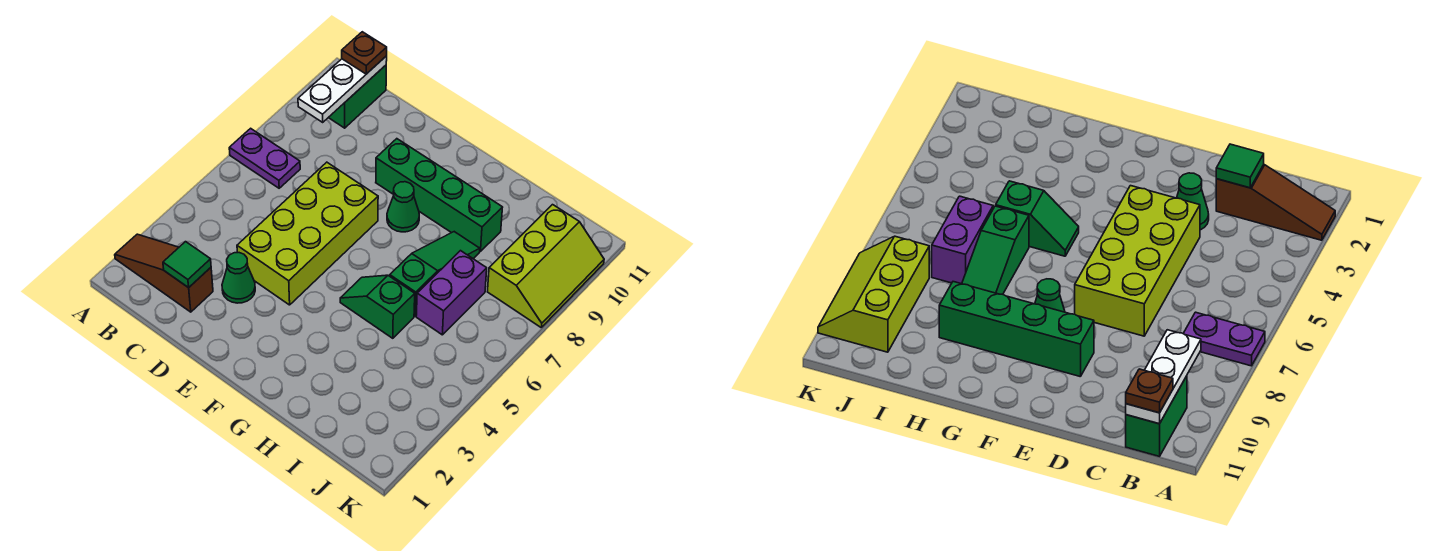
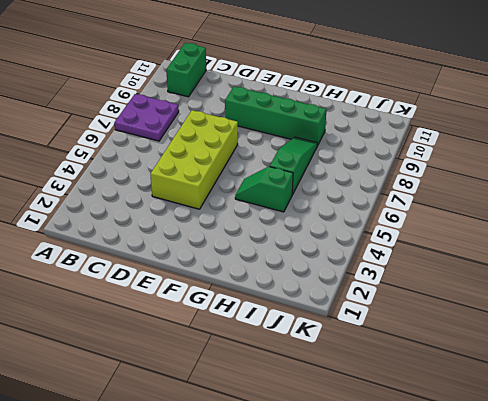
purple 2x2 plate [114,94,179,141] -> purple 1x2 plate [229,128,300,188]
none -> brown 1x3 slope [115,234,213,312]
none -> green 1x1 cone [222,253,255,303]
none -> green 1x1 cone [387,182,419,232]

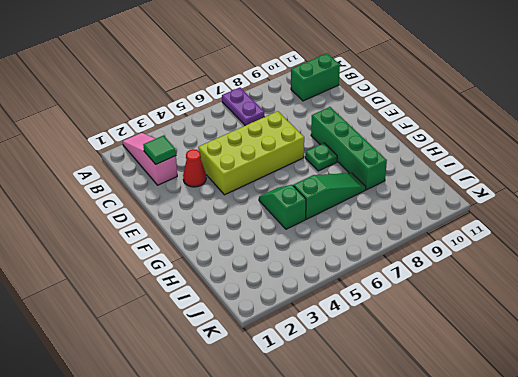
pink 1x3 slope [123,133,177,185] -> brown 1x3 slope [115,234,213,312]
red 1x1 cone [183,149,206,187] -> green 1x1 cone [222,253,255,303]
green 1x1 plate [305,143,337,171] -> green 1x1 cone [387,182,419,232]
none -> purple 1x2 brick [416,251,487,335]
none -> lime 2x3 slope [488,205,604,327]
none -> white 1x3 plate [298,56,387,122]

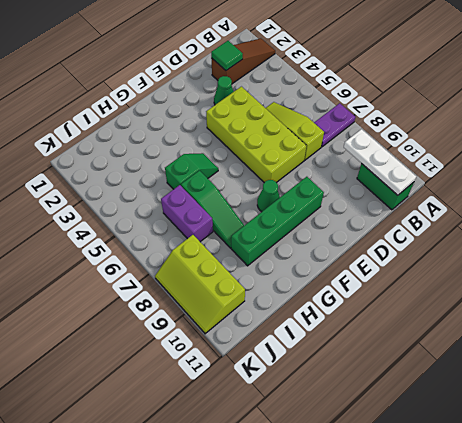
lime 1x3 slope [266,102,324,160] -> none
none -> brown 1x1 plate [342,32,387,74]

